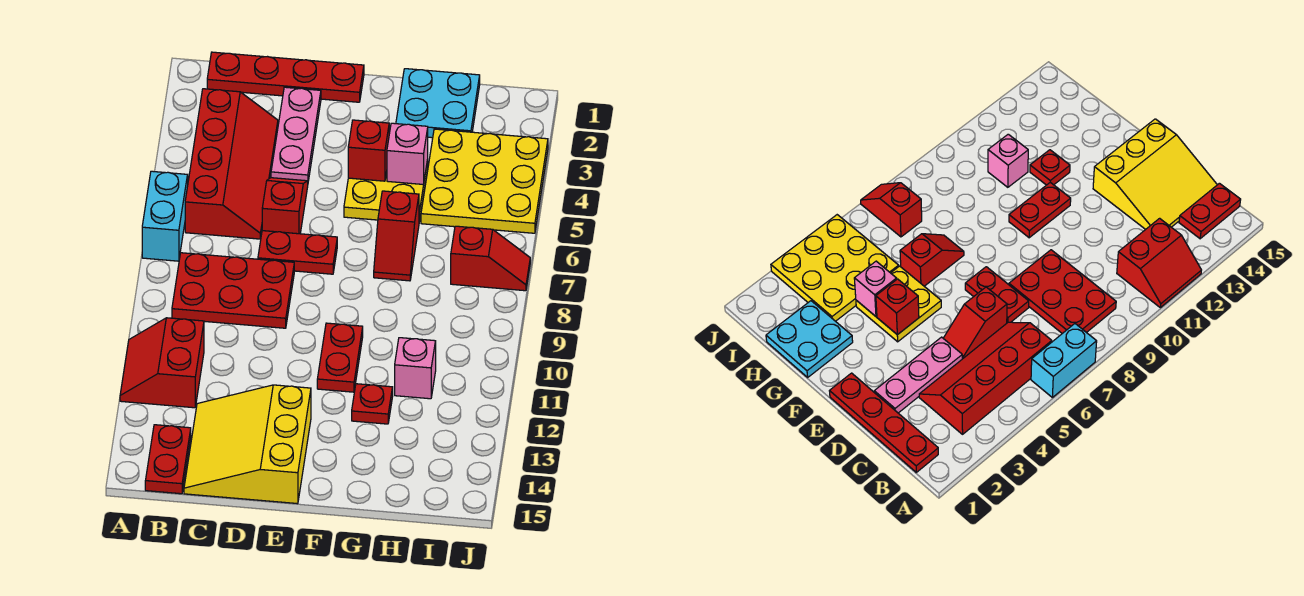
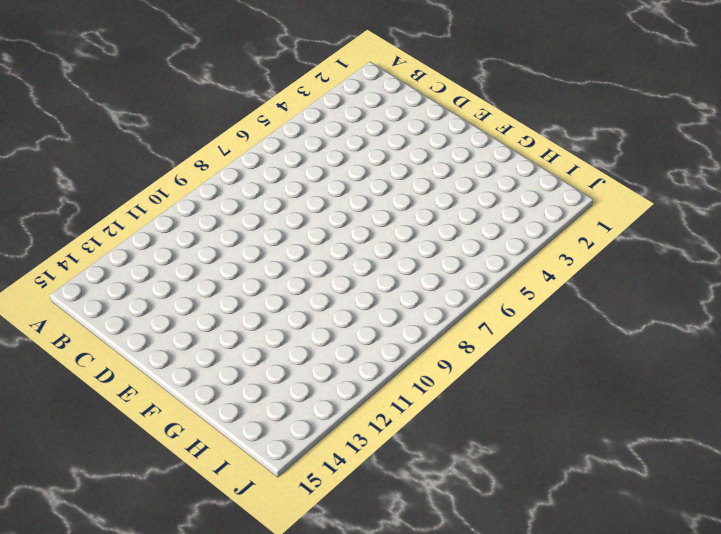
none -> cyan 1x2 brick [142,171,188,261]
none -> red 2x2 slope [120,318,204,408]
none -> red 1x4 plate [207,52,364,102]

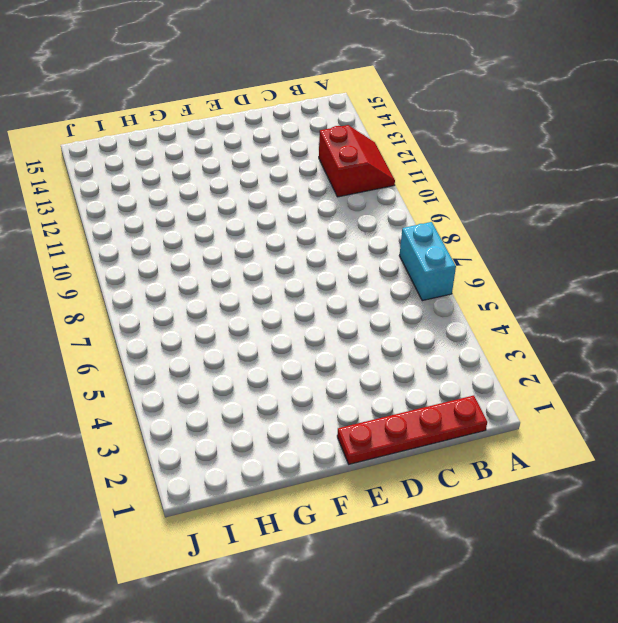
none -> red 2x4 slope [185,89,278,239]
none -> red 2x3 plate [172,253,294,328]
none -> red 1x2 plate [145,425,191,494]

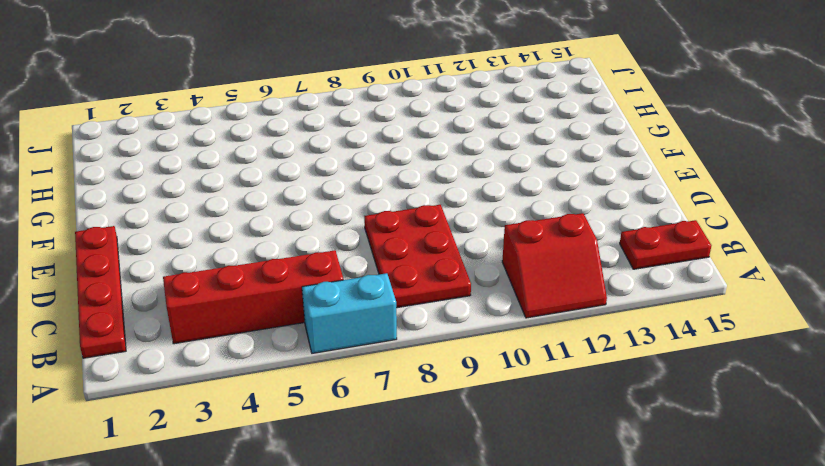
none -> yellow 3x3 slope [184,385,311,504]
none -> pink 1x3 plate [271,87,321,181]
none -> red 1x2 slope [262,178,308,234]

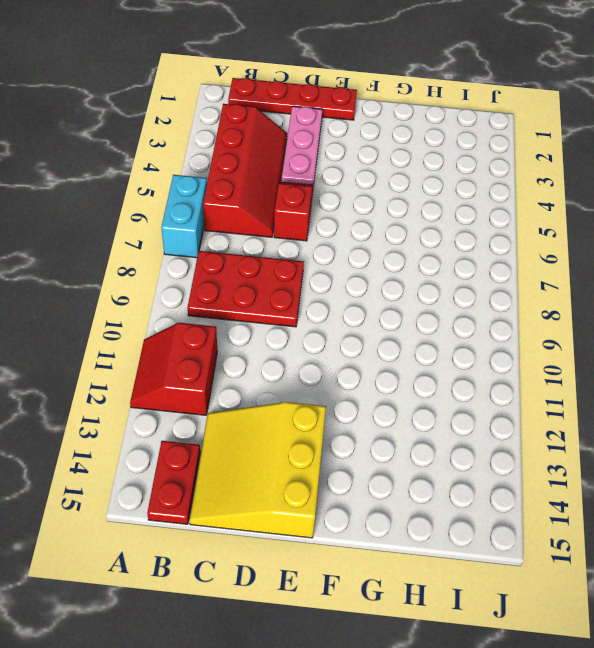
none -> red 1x2 plate [258,231,337,274]
none -> yellow 2x2 plate [344,160,428,221]
none -> red 1x2 plate [317,323,363,392]

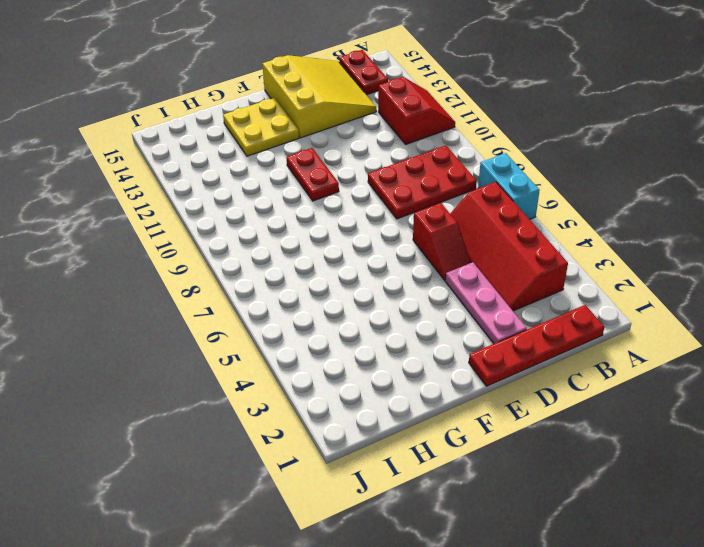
yellow 2x2 plate [223,98,299,156] -> yellow 2x2 plate moved to [344,160,428,221]
none -> red 1x2 plate [258,231,337,274]
none -> cyan 2x2 plate [396,69,480,138]
none -> red 1x2 slope [374,191,419,281]

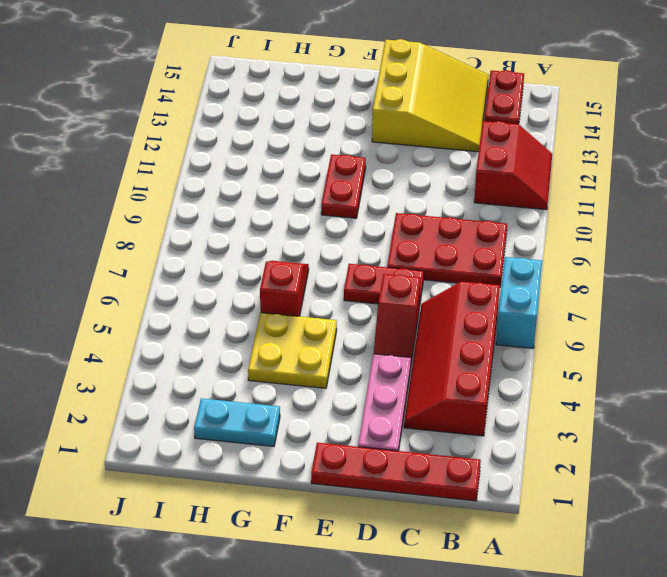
cyan 1x2 plate [194,398,280,447] -> cyan 2x2 plate [396,69,480,138]
none -> red 1x1 plate [352,384,393,424]
none -> yellow 3x3 plate [421,129,548,233]
none -> pink 1x1 brick [395,338,436,399]

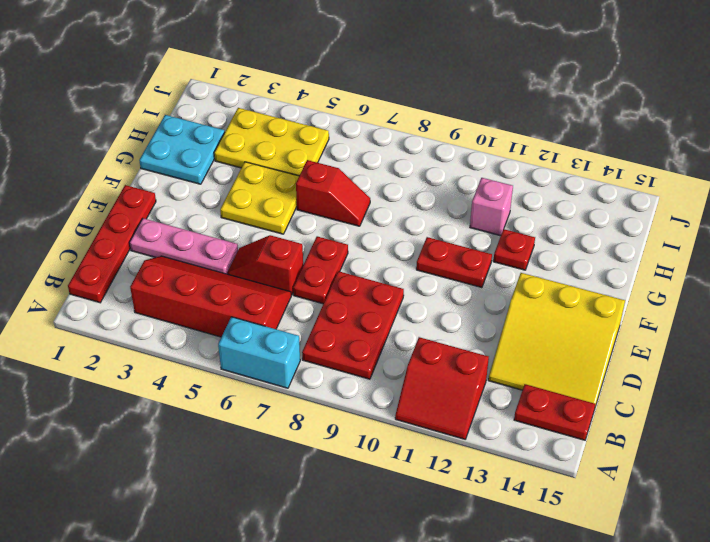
yellow 2x3 plate [214,108,329,176] -> yellow 3x3 plate [421,129,548,233]
none -> red 1x2 slope [451,226,530,291]
none -> red 1x1 brick [348,120,389,181]
none -> pink 1x1 brick [387,123,428,185]

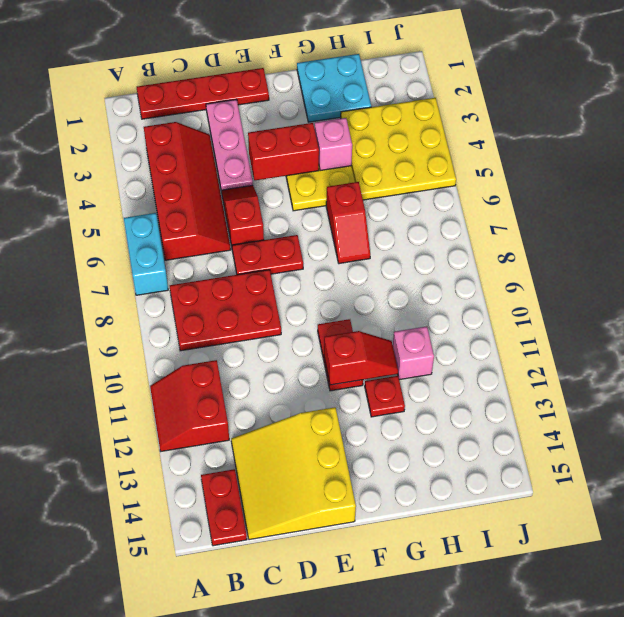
red 1x2 brick [248,123,319,181] -> red 1x1 brick [348,120,389,181]
red 1x2 slope [324,331,398,385] -> red 1x2 slope moved to [451,226,530,291]

